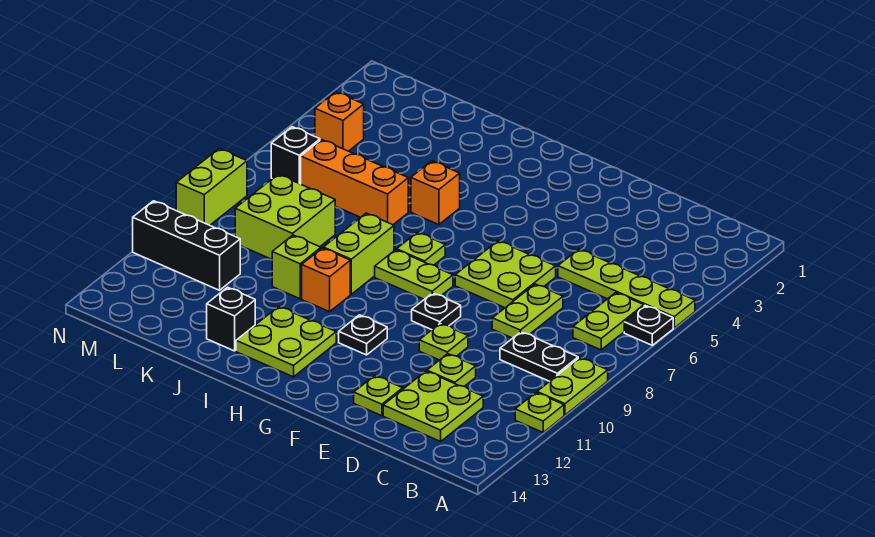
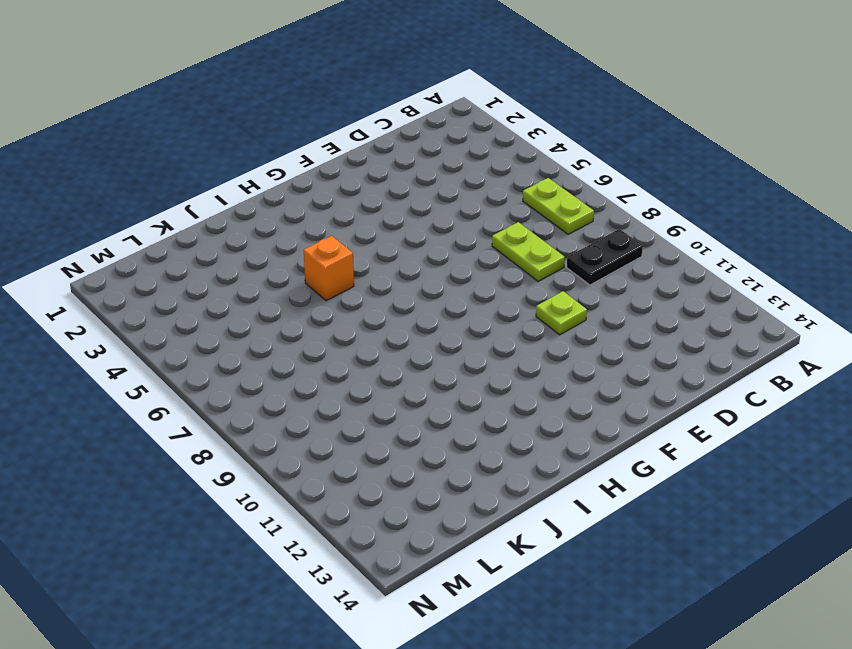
none -> lime 1x4 plate [558,249,695,328]
none -> black 1x1 plate [624,305,673,345]
none -> lime 1x2 plate [537,358,608,415]

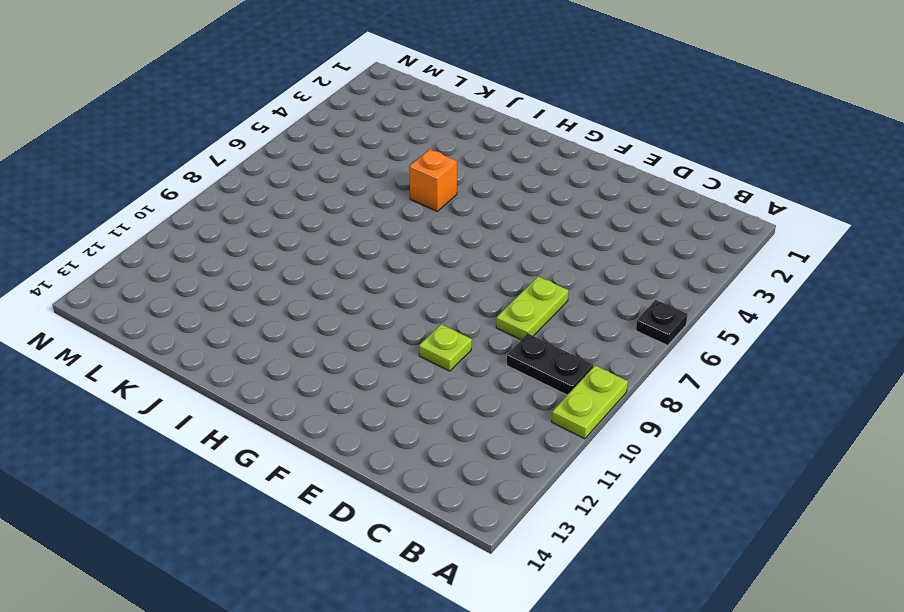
none -> lime 1x4 plate [558,249,695,328]
none -> lime 1x1 plate [515,393,564,432]
none -> lime 1x2 plate [573,293,644,350]

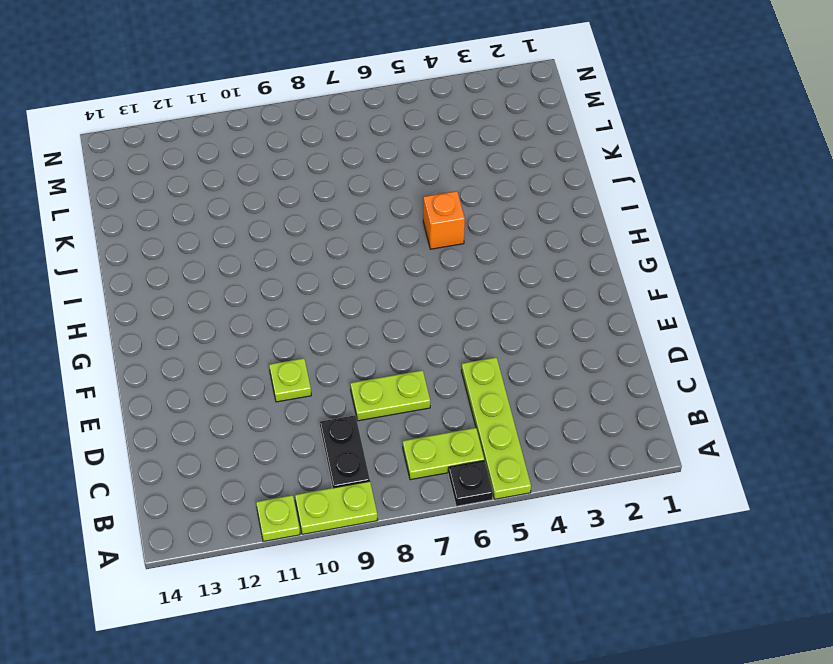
none -> lime 2x2 plate [383,371,483,441]
none -> lime 1x1 plate [427,354,476,386]
none -> lime 2x2 plate [455,241,556,308]

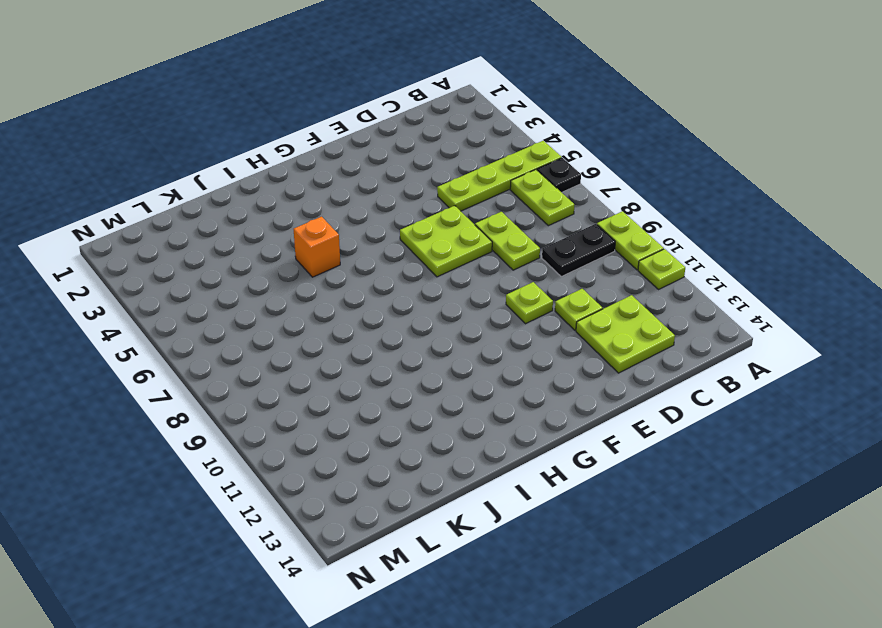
none -> lime 1x1 plate [354,376,403,416]
none -> black 1x1 plate [412,293,461,330]
none -> lime 1x2 plate [375,250,453,299]

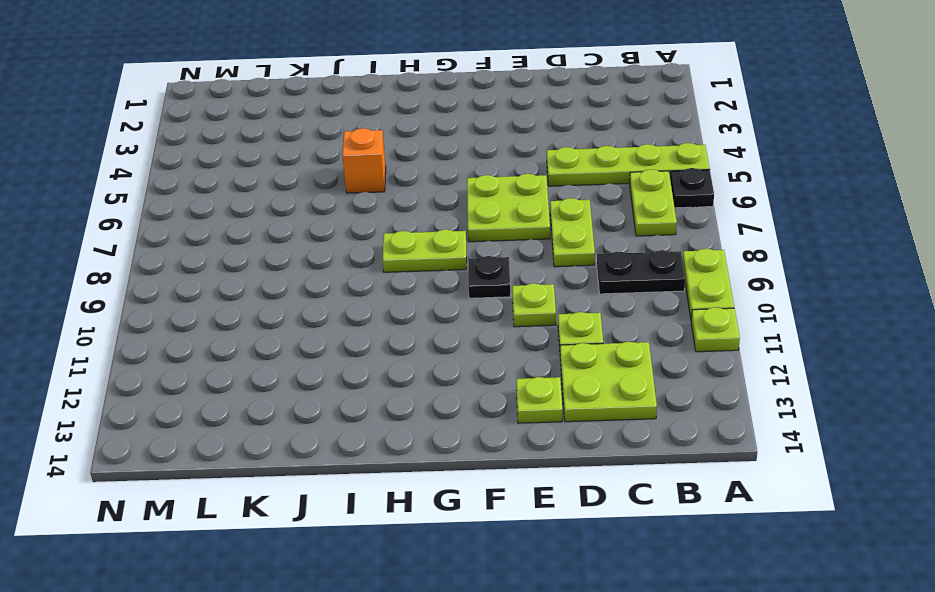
none -> black 1x1 plate [339,315,387,355]
none -> lime 1x1 plate [397,232,445,265]
none -> lime 2x2 plate [236,307,336,377]

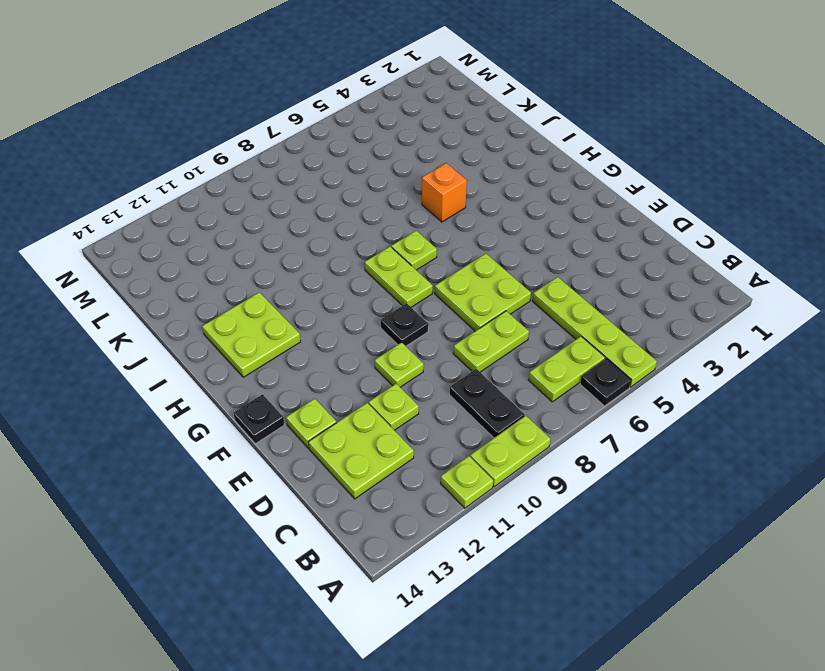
black 1x1 plate [233,394,285,444] -> black 1x1 plate moved to [339,315,387,355]
none -> lime 1x2 brick [323,213,394,294]
none -> orange 1x1 brick [302,248,350,312]
none -> orange 1x3 brick [301,140,408,225]

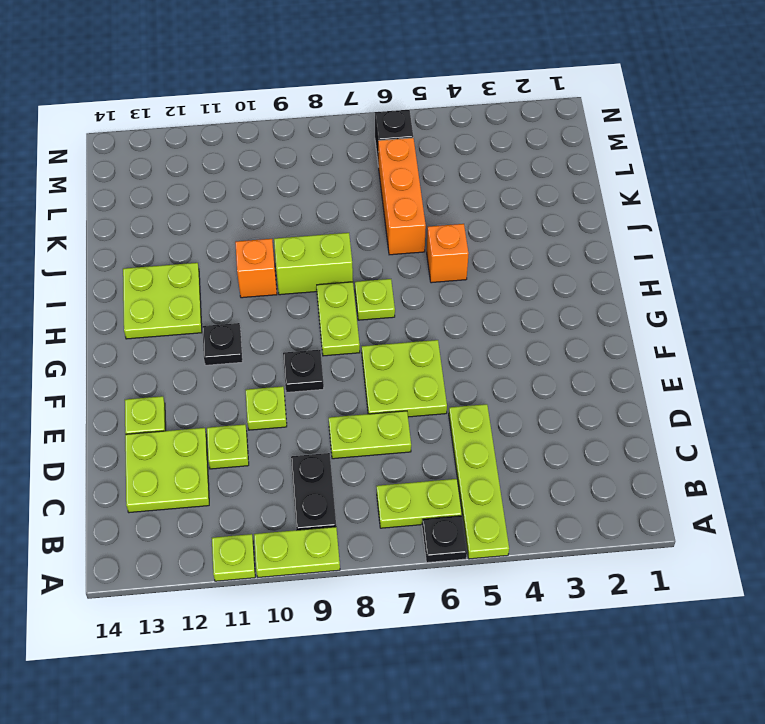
none -> lime 1x1 brick [272,235,321,299]
none -> black 1x1 brick [207,287,255,351]
none -> lime 2x2 brick [235,175,335,259]

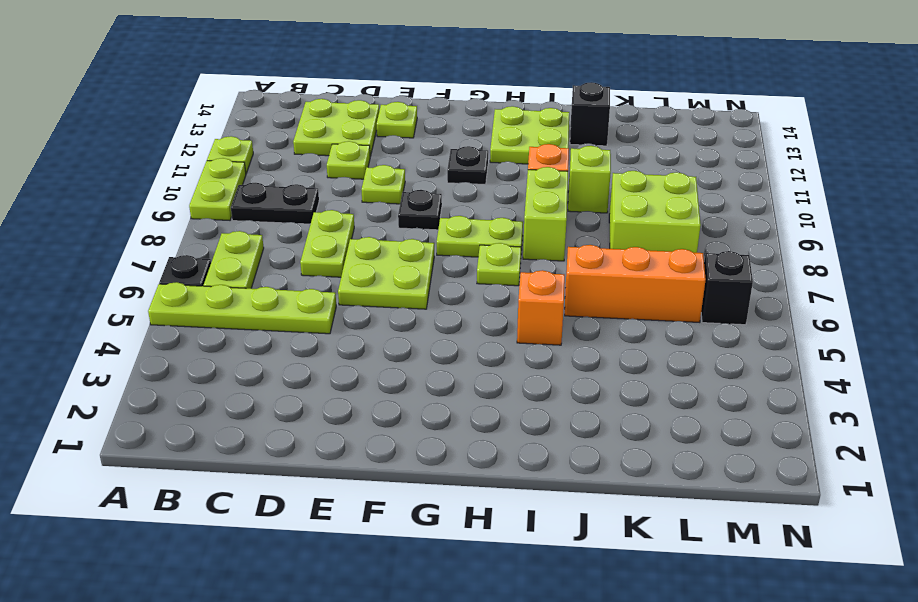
none -> black 1x3 brick [133,201,240,290]
none -> orange 1x1 brick [315,92,364,151]
none -> lime 1x2 brick [176,149,247,225]

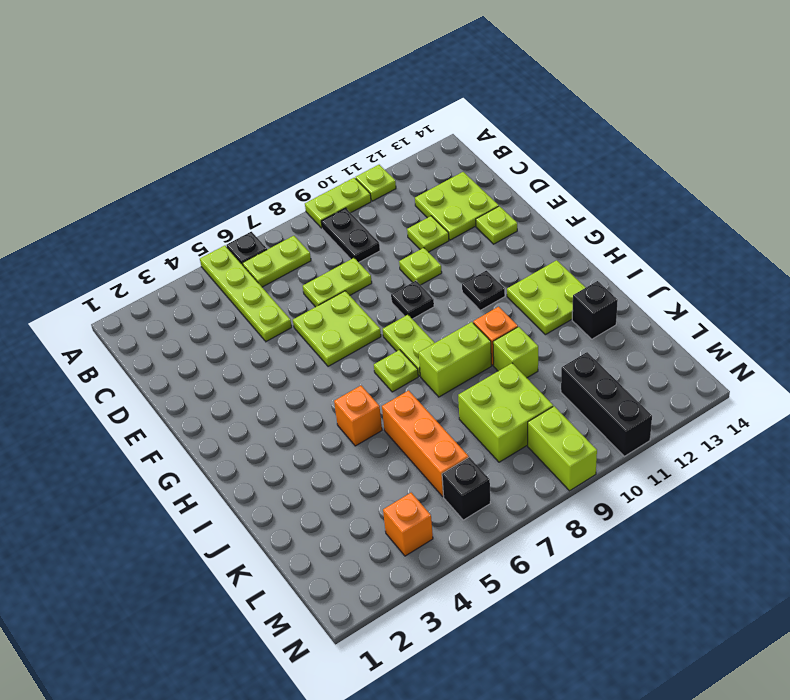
lime 1x2 brick [528,406,597,491] -> lime 1x2 brick turned to [176,149,247,225]

